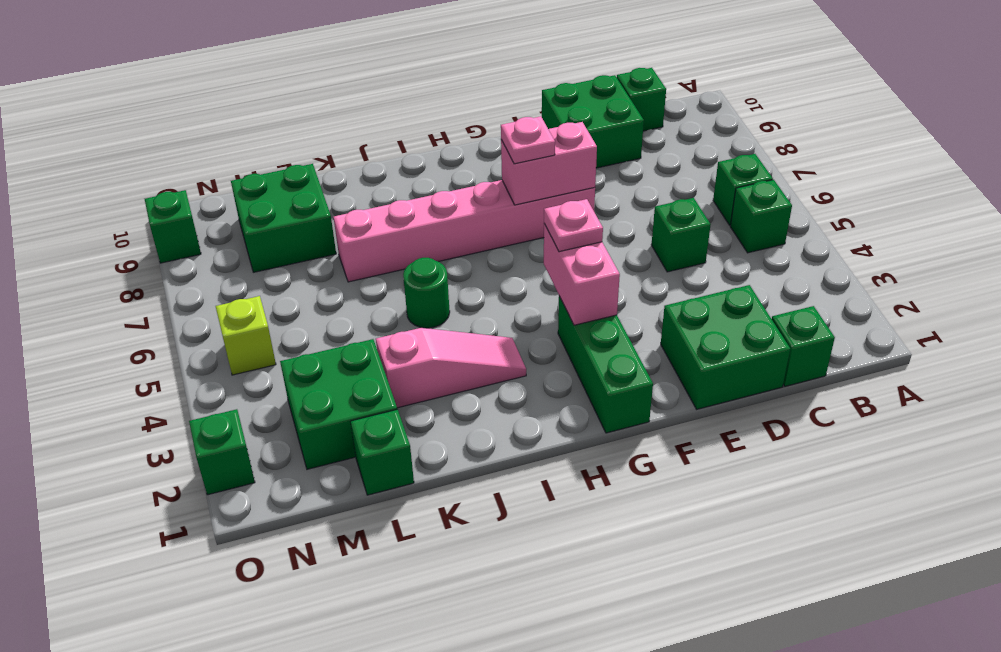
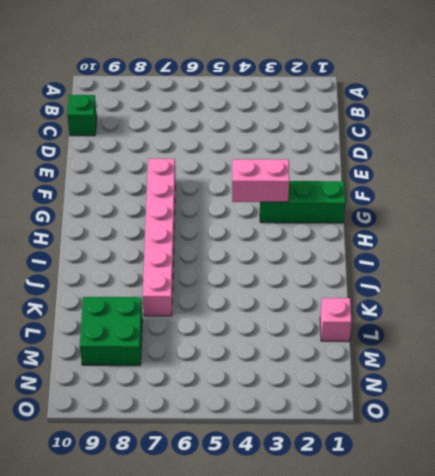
pink 1x1 brick [320,298,352,341] -> green 1x1 brick [350,409,414,495]
none -> green 1x1 brick [730,180,792,253]
none -> green 1x1 brick [713,154,773,225]
none -> green 1x1 brick [772,306,835,386]

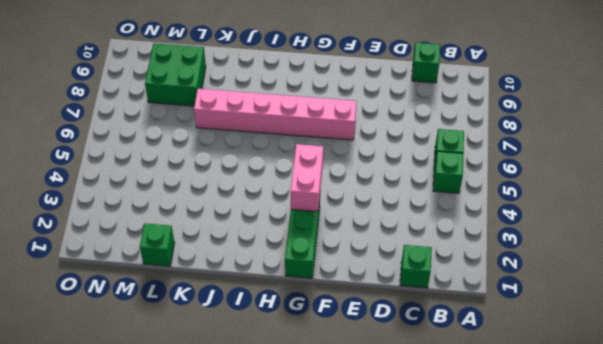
none -> green 2x2 brick [661,285,790,409]
none -> green 1x1 brick [651,198,711,272]
none -> green 2x2 brick [542,75,644,168]

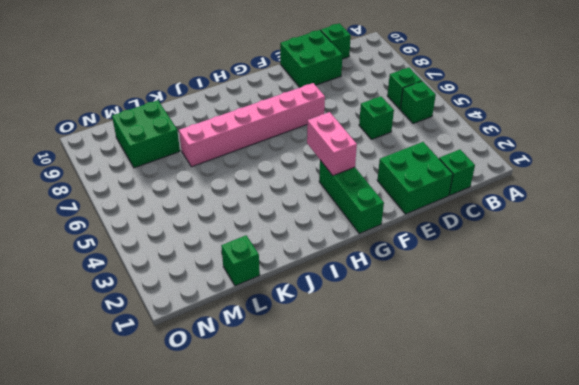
none -> pink 1x3 slope [376,328,526,408]
none -> green 1x1 round brick [403,258,450,328]
none -> green 2x2 brick [280,339,397,469]

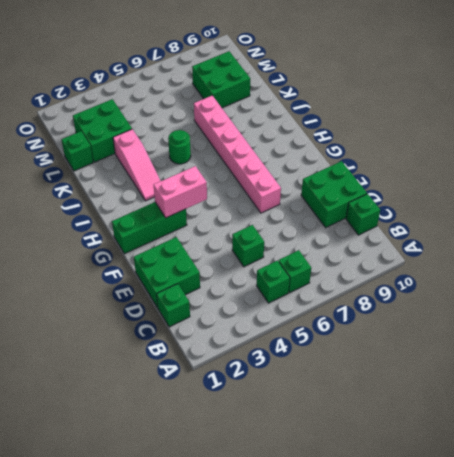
none -> lime 1x1 brick [216,296,276,375]
none -> green 1x1 brick [189,409,255,495]
none -> green 1x1 brick [145,190,201,263]

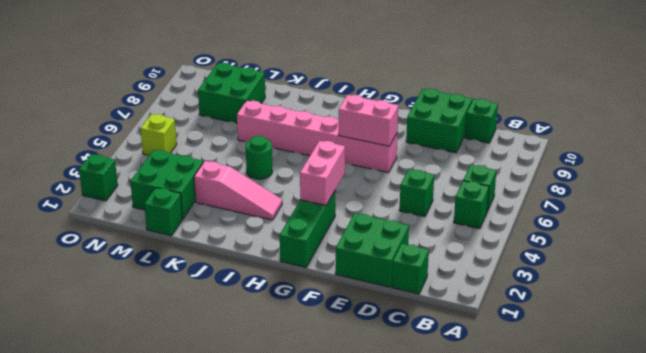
none -> green 1x1 brick [145,190,201,263]
none -> pink 1x1 plate [544,199,603,252]
none -> pink 1x1 plate [501,116,555,164]

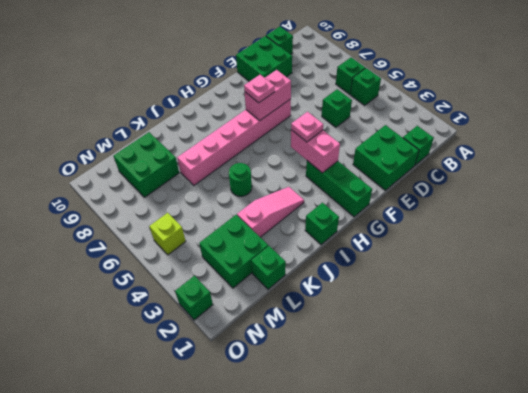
green 1x1 brick [305,203,339,245] -> green 1x1 brick moved to [145,190,201,263]

